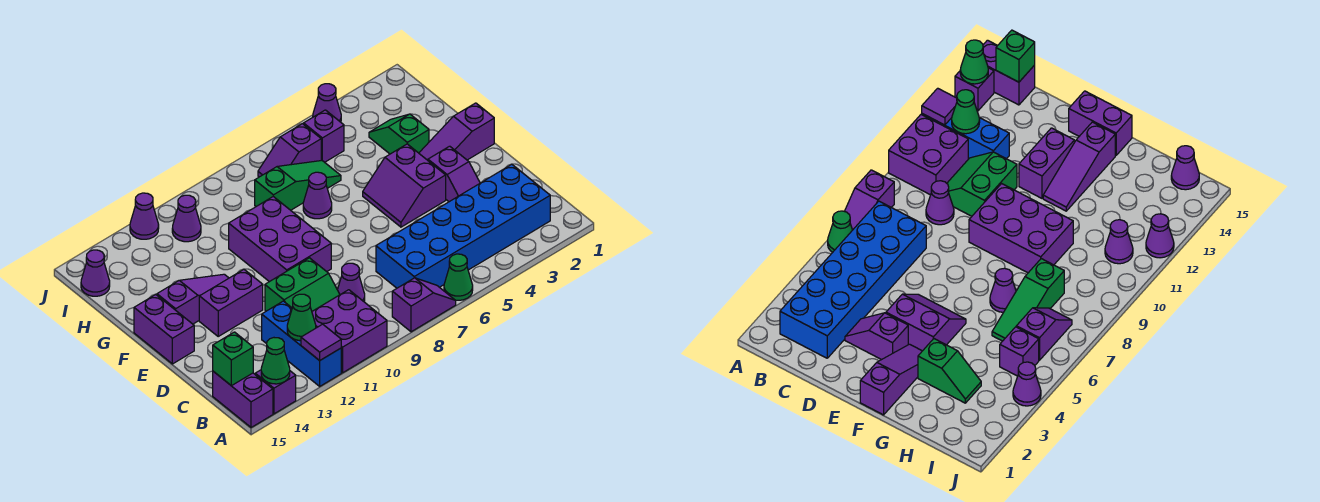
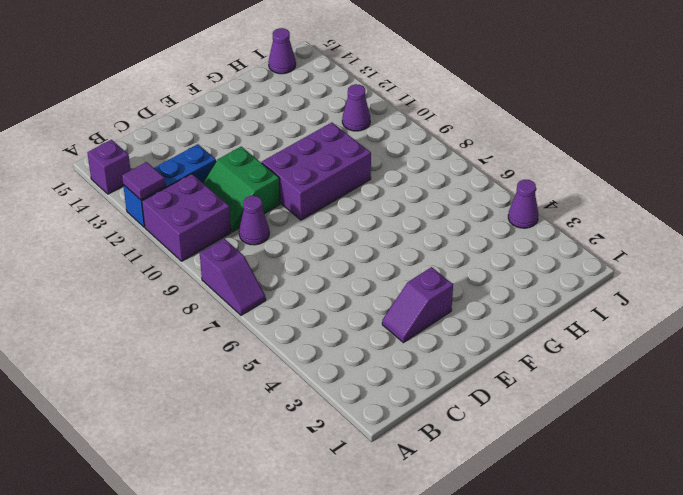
none -> green 1x1 cone [444,254,473,300]
none -> purple 1x2 brick [213,371,273,427]
none -> blue 2x6 brick [376,164,550,288]

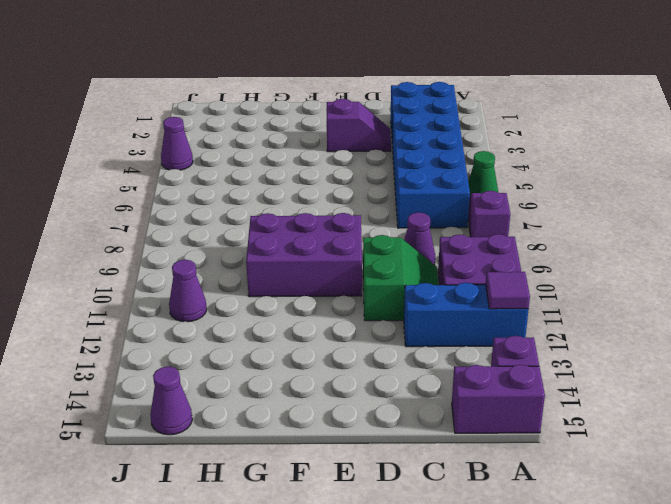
none -> purple 2x2 slope [363,144,446,227]
none -> purple 1x2 brick [199,270,263,336]
none -> purple 1x2 brick [134,294,194,364]

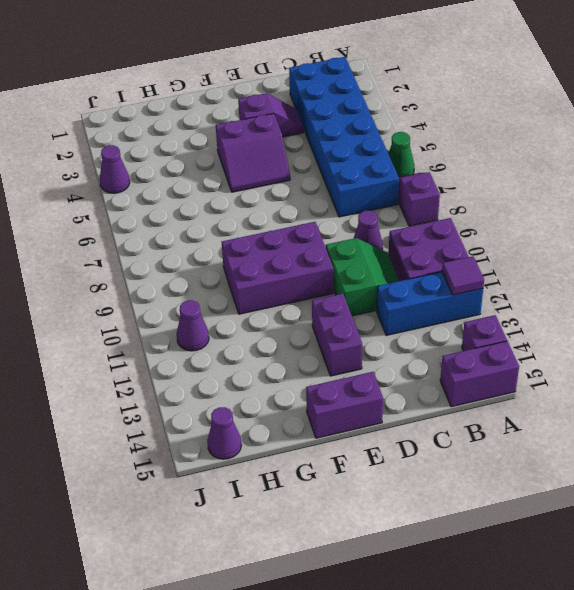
none -> purple 1x3 slope [419,103,494,160]
none -> purple 1x3 slope [157,274,229,324]
none -> green 1x2 slope [369,114,429,154]

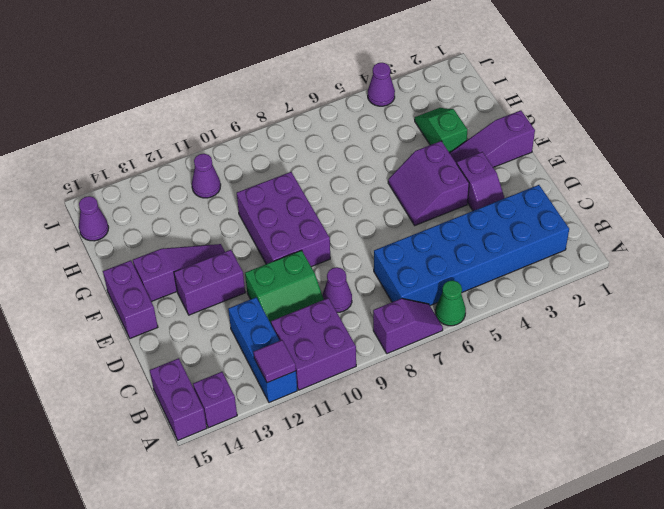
none -> purple 1x1 cone [303,172,332,219]
none -> green 1x3 slope [255,160,341,210]
none -> purple 1x1 brick [304,110,344,162]

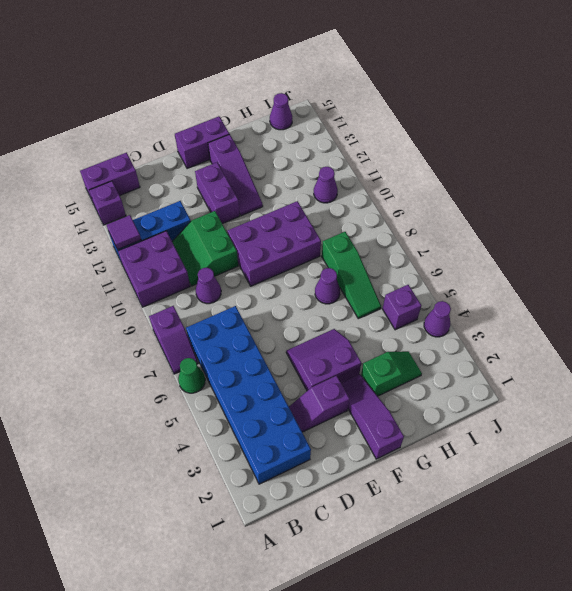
none -> purple 1x2 slope [258,124,321,177]
none -> purple 1x1 cone [130,193,159,239]
none -> green 1x1 cone [261,338,290,384]

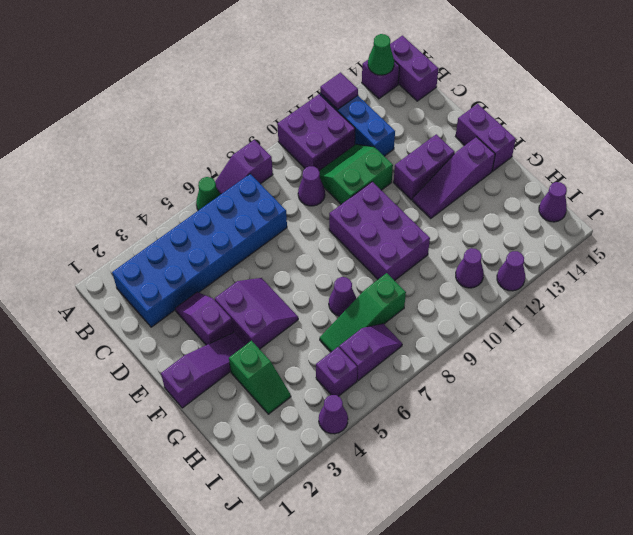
none -> green 1x1 cone [287,294,316,341]
none -> green 1x1 brick [213,332,253,386]

